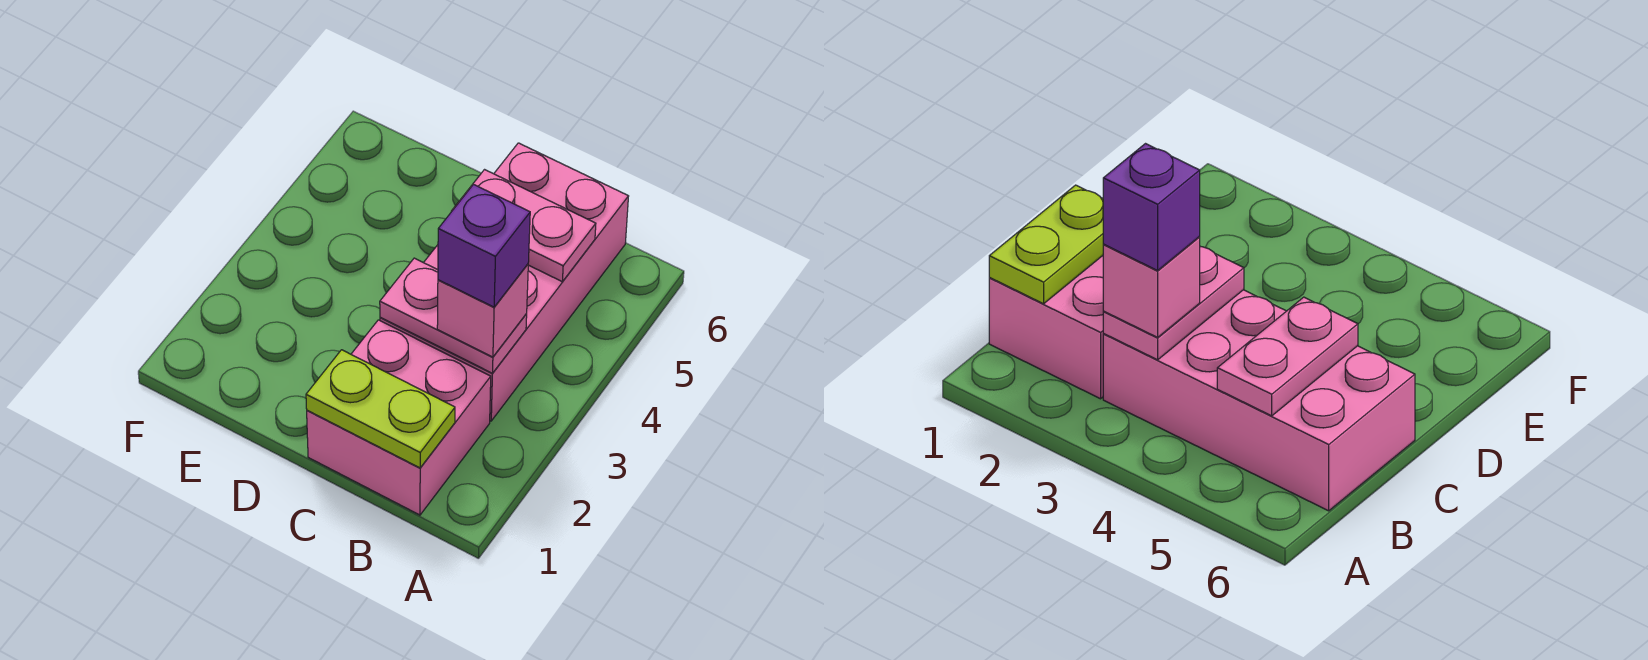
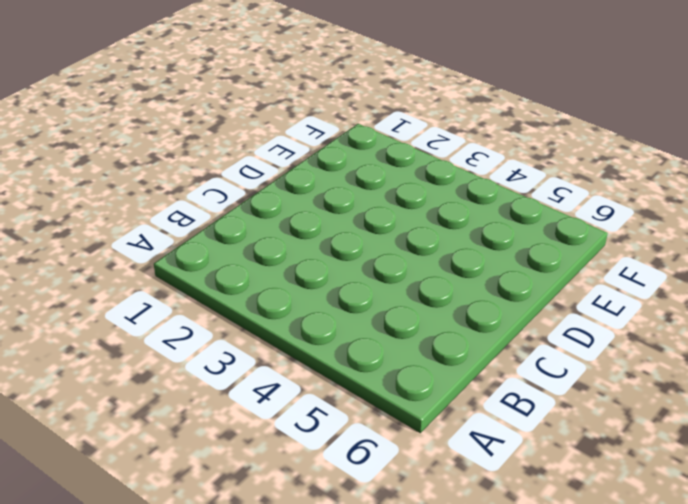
none -> pink 2x2 brick [307,320,491,515]
none -> pink 2x4 brick [380,143,629,421]

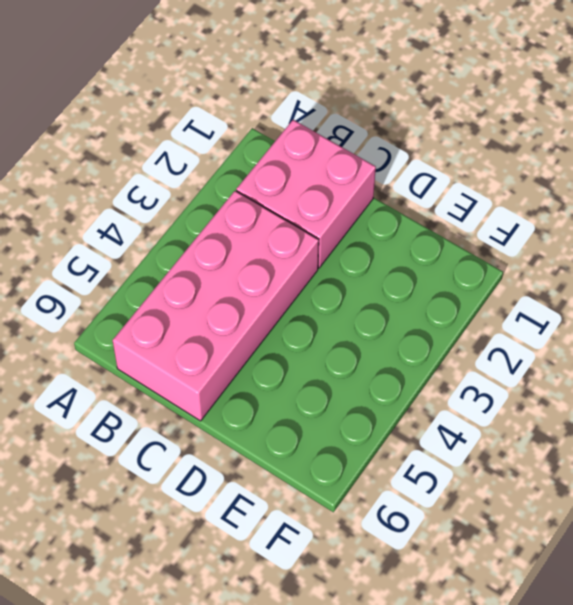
none -> lime 1x2 plate [306,350,455,468]
none -> pink 1x2 plate [380,258,527,373]

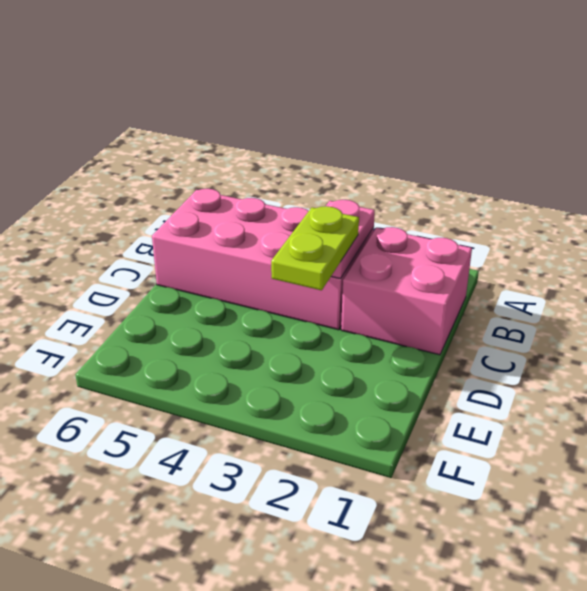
lime 1x2 plate [271,206,359,290] -> lime 1x2 plate moved to [306,350,455,468]
none -> pink 1x2 plate [452,170,596,281]
none -> pink 1x1 brick [437,264,528,357]

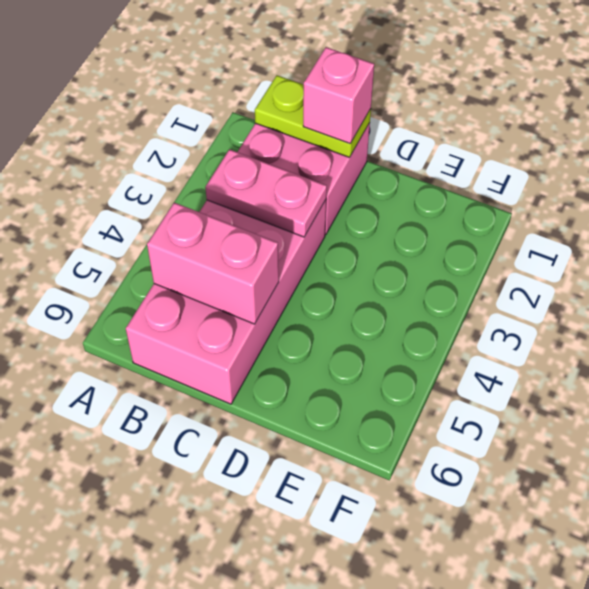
pink 1x2 brick [147,203,279,324] -> pink 1x2 plate [452,170,596,281]
pink 1x1 brick [303,47,374,143] -> pink 1x1 brick moved to [437,264,528,357]
none -> purple 1x1 brick [438,185,530,307]

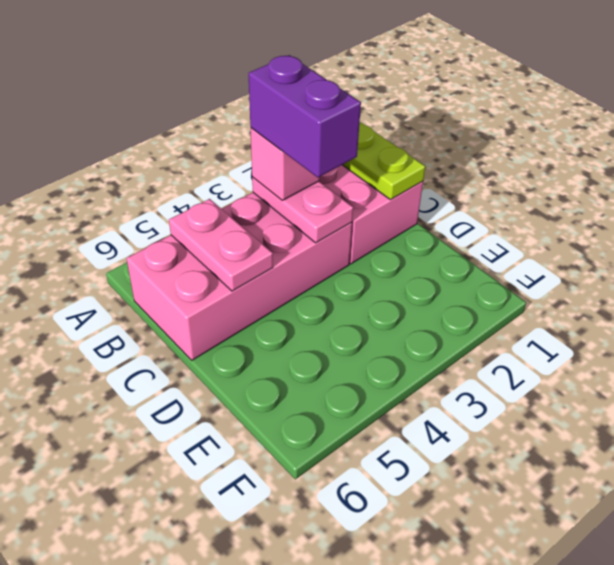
purple 1x2 brick [249,55,361,177] -> purple 1x1 brick [438,185,530,307]

